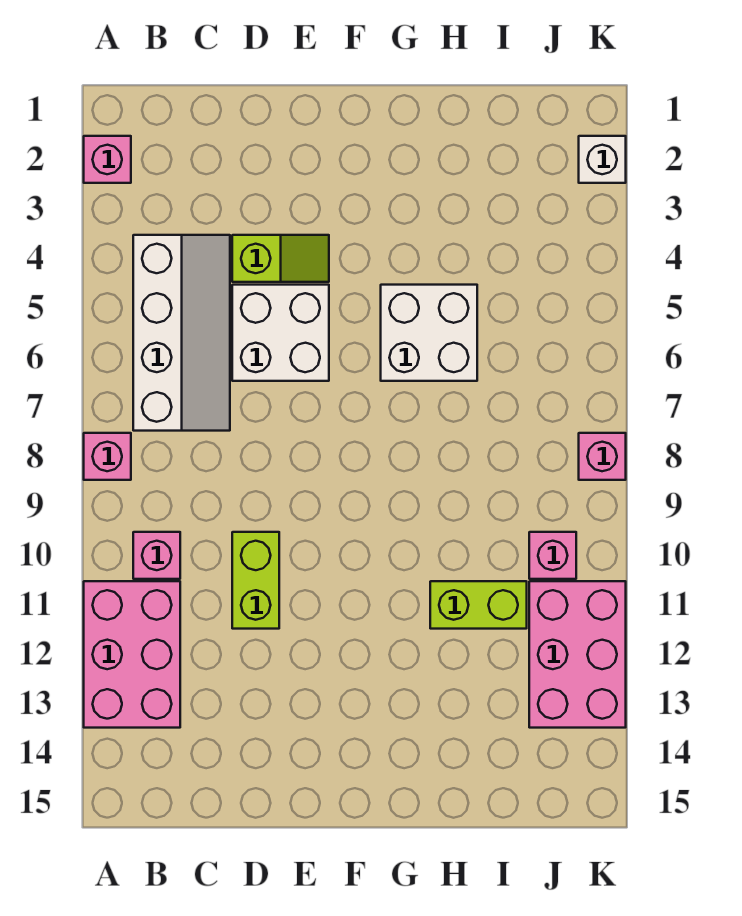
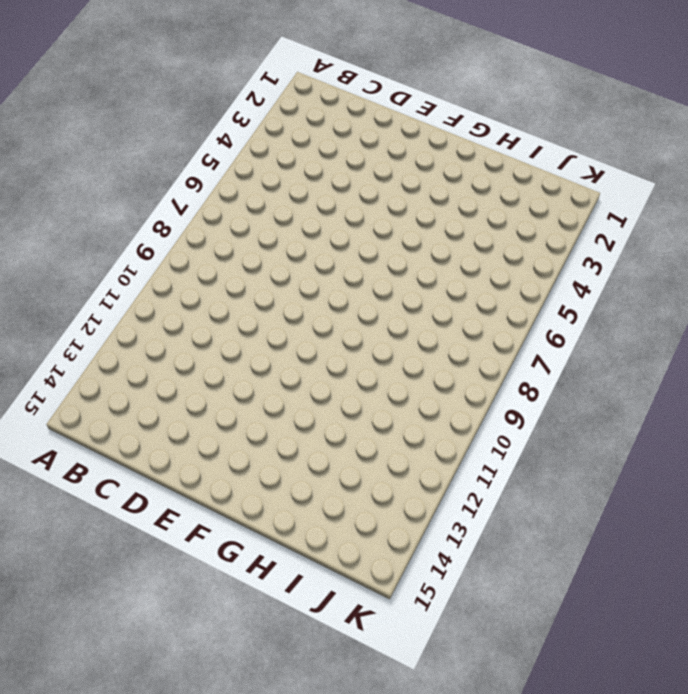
none -> pink 1x1 brick [84,136,131,183]
none -> pink 1x1 brick [84,433,131,480]
none -> pink 2x3 brick [84,581,180,728]

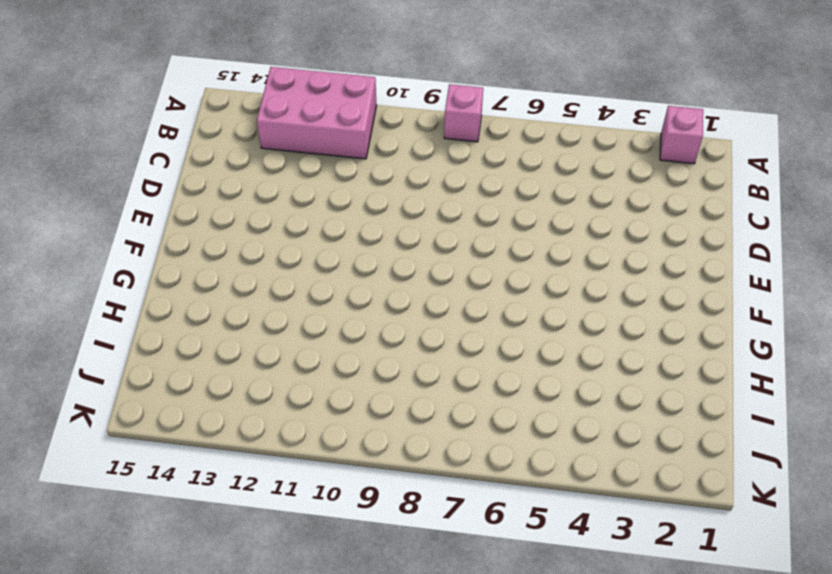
none -> white 2x4 slope [133,235,230,431]
none -> pink 1x1 brick [133,532,180,579]
none -> lime 1x2 slope [232,235,329,282]

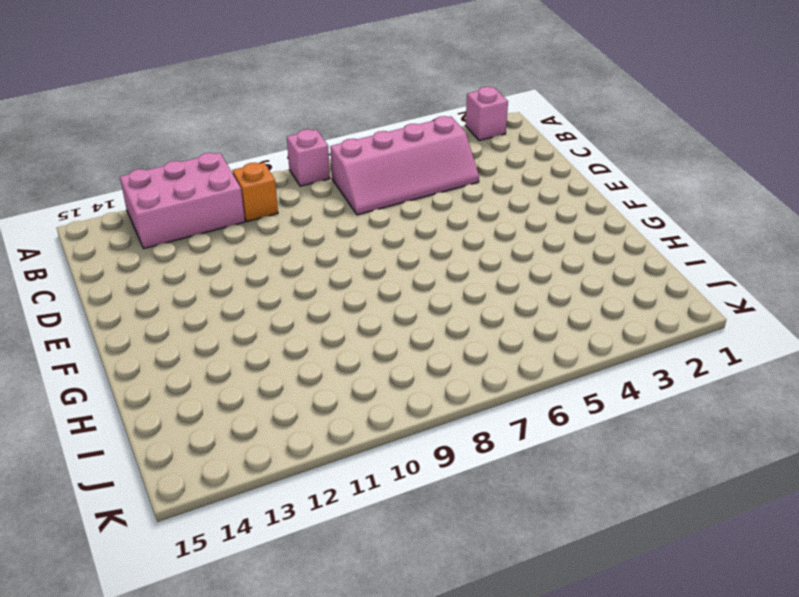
pink 2x4 slope [330,116,479,215] -> white 2x4 slope [133,235,230,431]
orange 1x1 brick [232,162,278,222] -> pink 1x1 brick [133,532,180,579]
none -> lime 1x2 slope [232,235,329,282]
none -> white 2x2 brick [232,285,329,381]
none -> lime 1x2 brick [232,532,279,629]

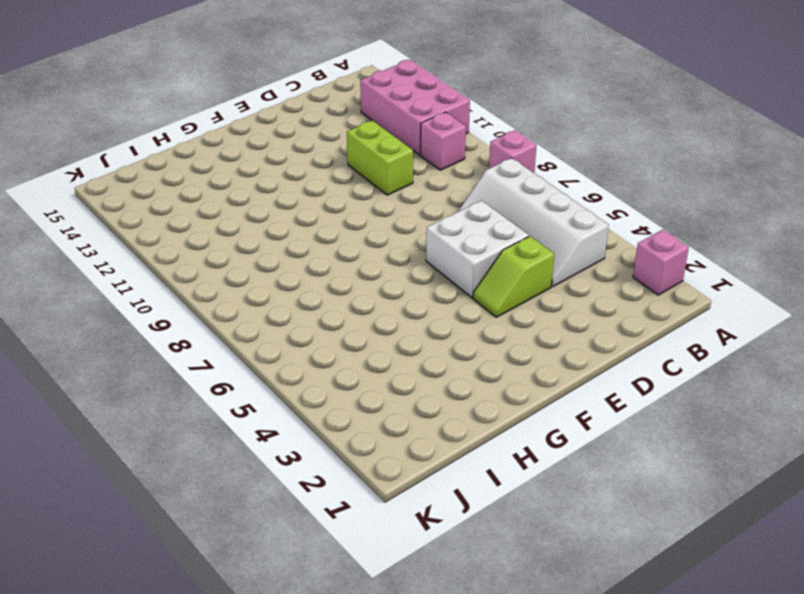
none -> white 2x2 brick [381,285,477,381]
none -> lime 1x2 brick [430,581,527,629]
none -> pink 1x1 brick [529,532,576,579]

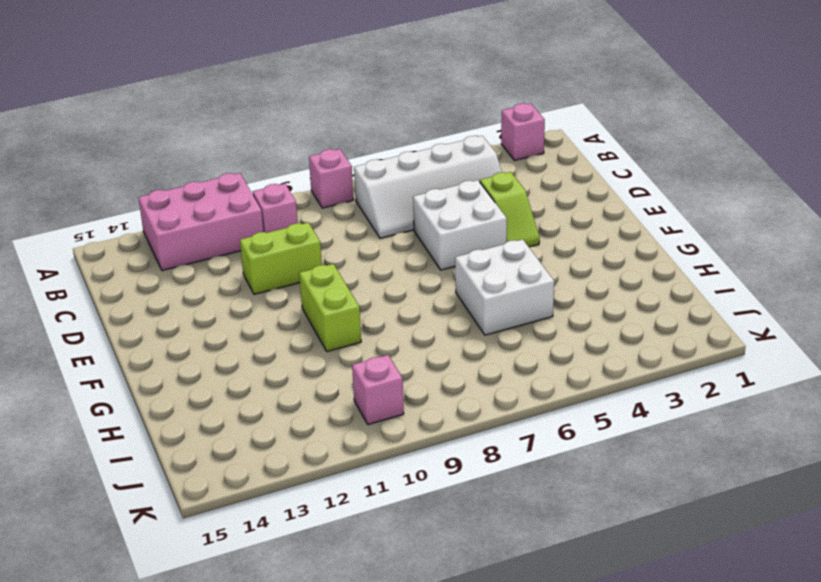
lime 1x2 brick [299,264,361,352] -> lime 1x2 brick moved to [430,581,527,629]
none -> pink 2x3 brick [529,581,626,728]
none -> white 1x1 brick [579,136,626,183]
none -> pink 1x1 brick [579,433,626,480]

